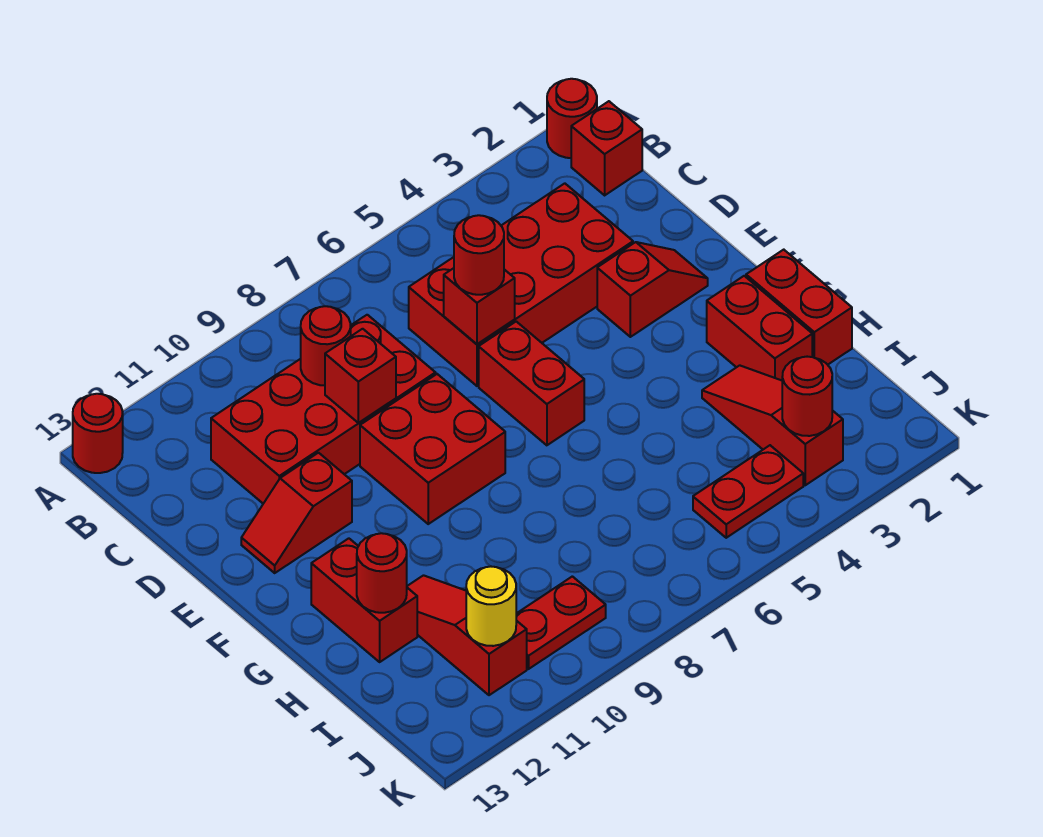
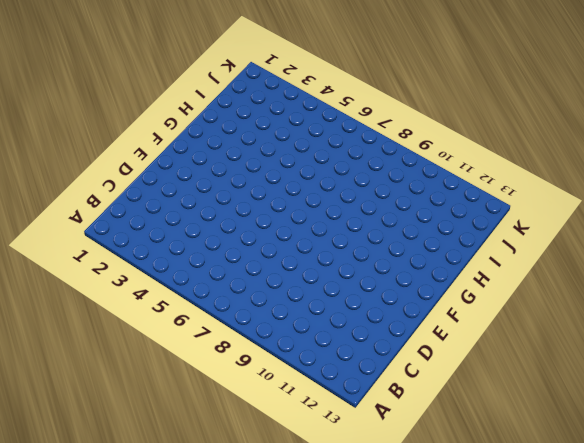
none -> red 1x1 round brick [547,79,597,158]
none -> red 1x1 round brick [73,394,123,473]
none -> red 1x1 brick [571,101,642,195]

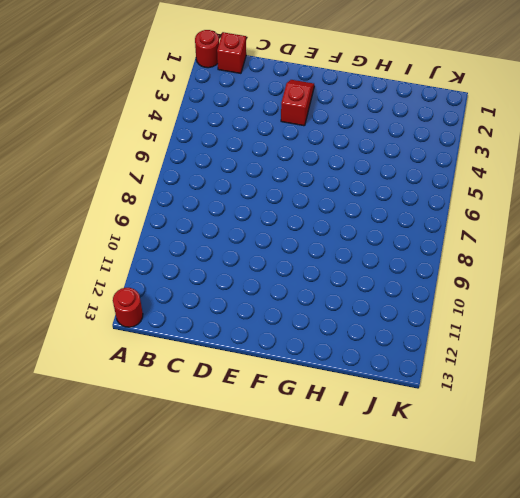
none -> red 2x4 brick [409,183,633,386]
none -> red 2x4 brick [211,315,436,504]
none -> red 1x2 brick [479,322,584,445]

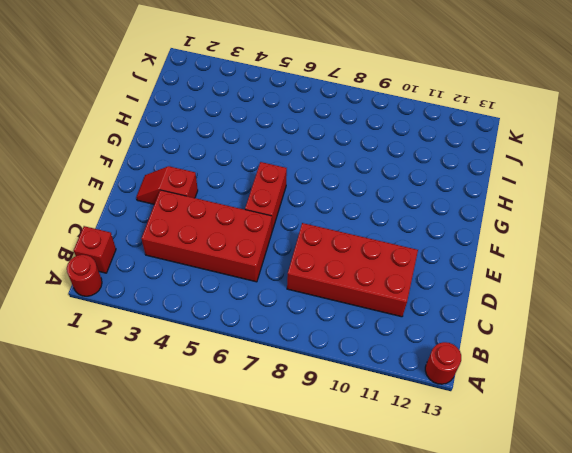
none -> red 2x2 brick [360,374,505,524]
none -> red 1x2 slope [241,453,352,573]
none -> red 1x2 brick [746,250,852,365]

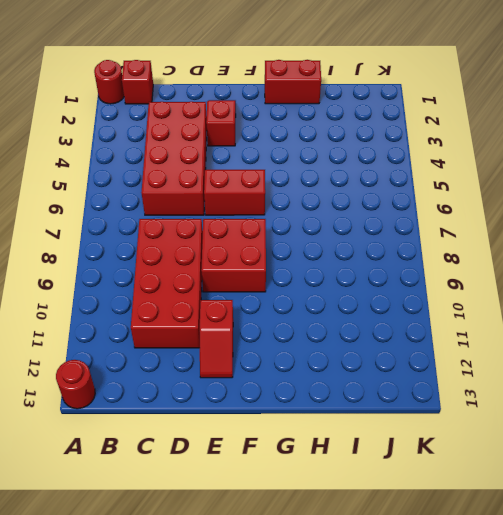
none -> red 1x2 brick [707,276,812,380]
none -> red 1x2 brick [311,538,417,662]
none -> red 1x3 slope [702,365,843,485]

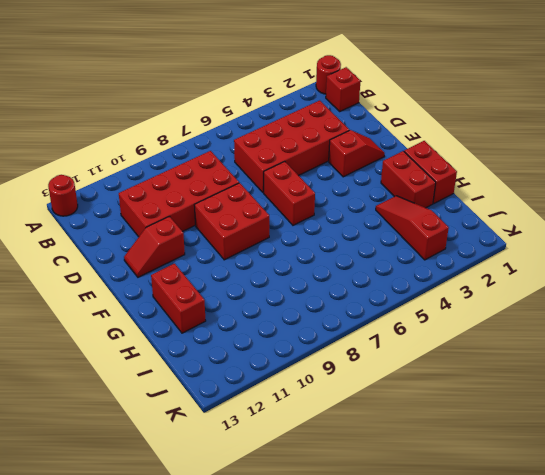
none -> red 1x3 slope [407,575,527,695]
none -> red 1x2 plate [693,445,803,538]
none -> red 1x2 plate [516,576,606,669]

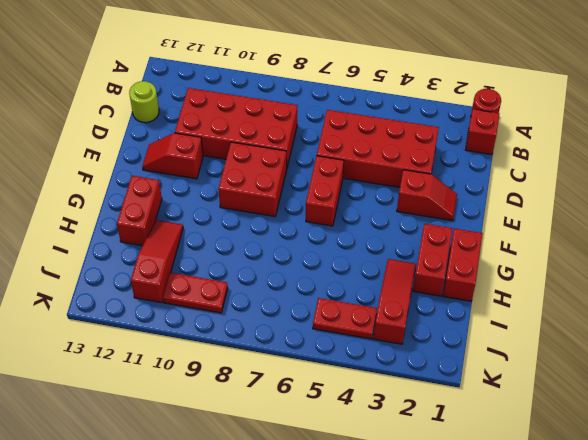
lime 1x1 round brick [129,81,159,123] -> none
none -> red 1x1 round brick [73,394,123,473]
none -> red 1x1 round brick [301,306,351,385]
none -> red 1x1 brick [444,268,515,344]

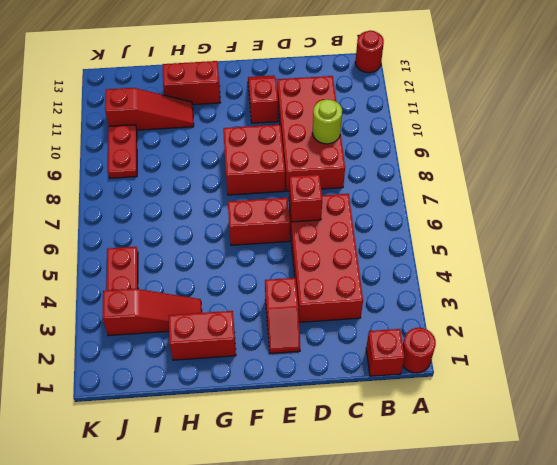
lime 1x1 round brick [312,99,342,144] -> red 1x1 round brick [301,306,351,385]
none -> red 1x2 brick [746,250,852,365]
none -> red 1x1 brick [325,329,396,423]
none -> red 1x1 round brick [357,533,407,613]

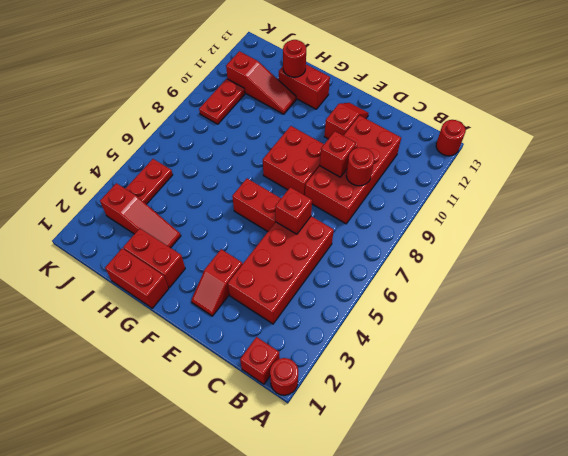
none -> red 1x1 round brick [782,357,832,436]
none -> yellow 1x1 round brick [466,566,516,646]
none -> red 1x1 round brick [454,215,504,295]

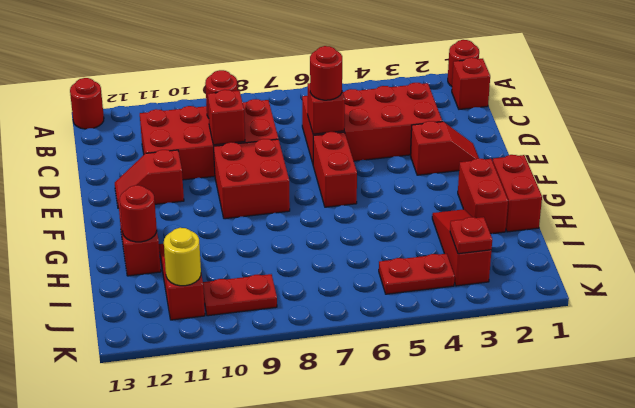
red 1x1 plate [450,217,492,254] -> red 1x1 round brick [782,357,832,436]

